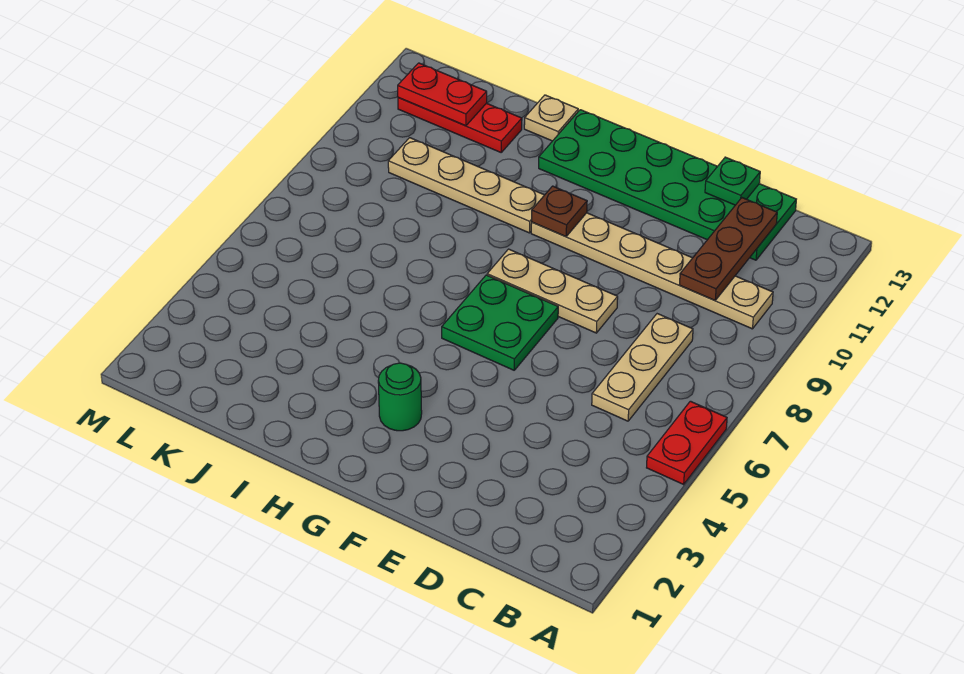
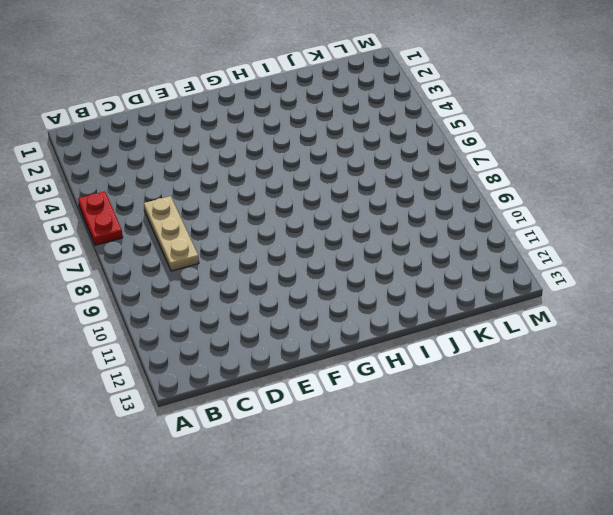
none -> tan 1x6 plate [531,213,773,329]
none -> green 2x6 plate [539,110,796,260]
none -> tan 1x3 plate [487,249,618,333]

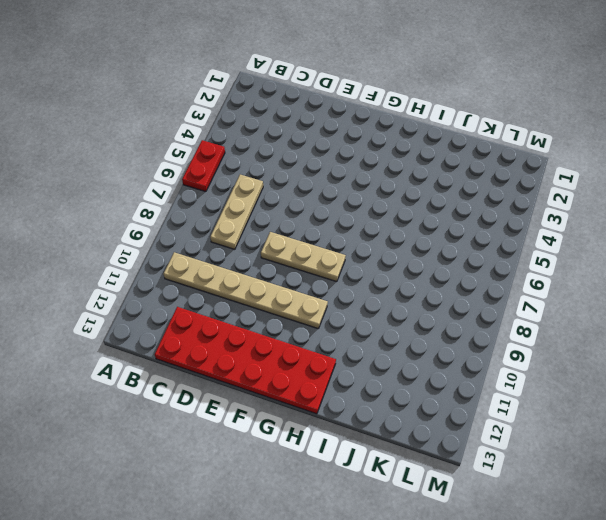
red 2x6 plate [155,307,336,414] -> green 2x6 plate [539,110,796,260]
none -> green 2x2 plate [442,275,558,370]
none -> green 1x1 round brick [378,363,422,431]
none -> tan 1x4 plate [388,138,544,233]

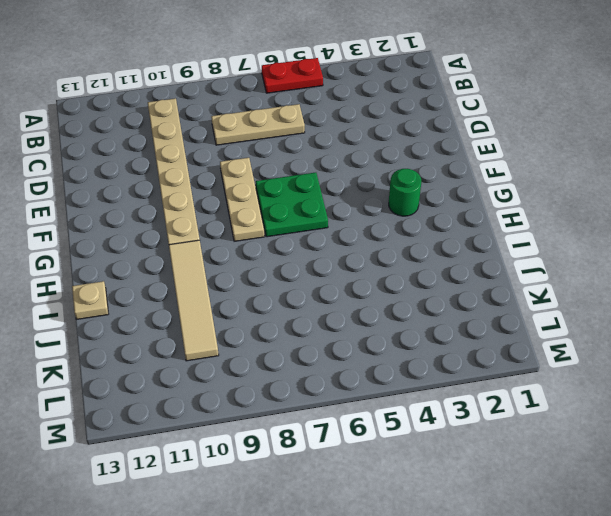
tan 1x4 tile [169,240,219,361] -> tan 1x4 plate [388,138,544,233]
none -> green 2x6 plate [539,110,796,260]
none -> red 1x3 plate [398,98,522,152]
none -> brown 1x3 plate [679,198,777,300]

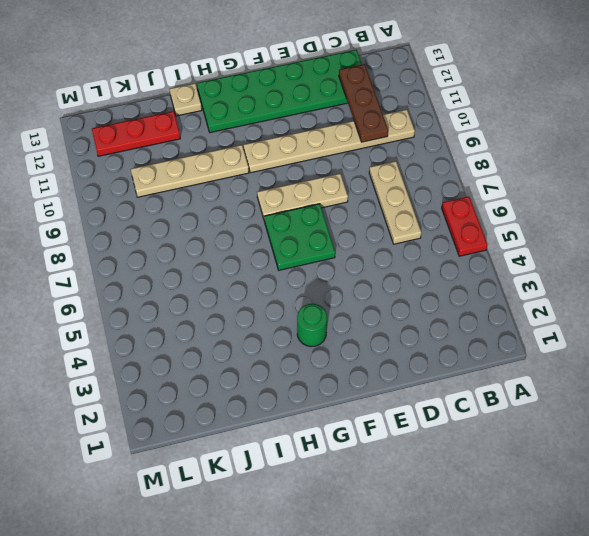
none -> green 1x1 plate [705,157,760,205]
none -> brown 1x1 plate [532,186,587,237]
none -> red 1x2 plate [398,63,487,126]

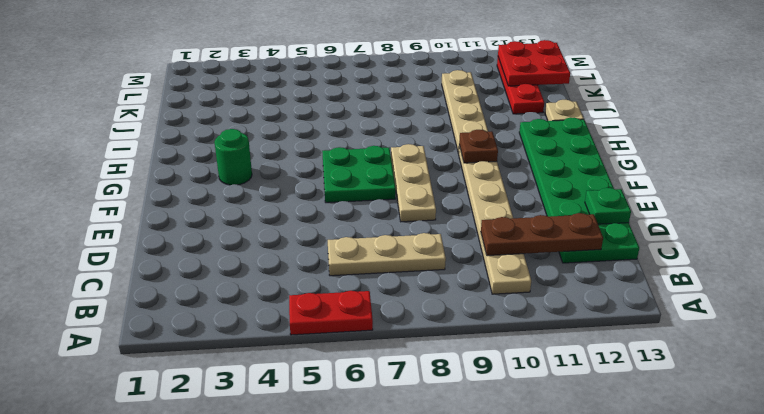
red 2x2 plate [498,40,570,86] -> red 1x2 plate [398,63,487,126]

